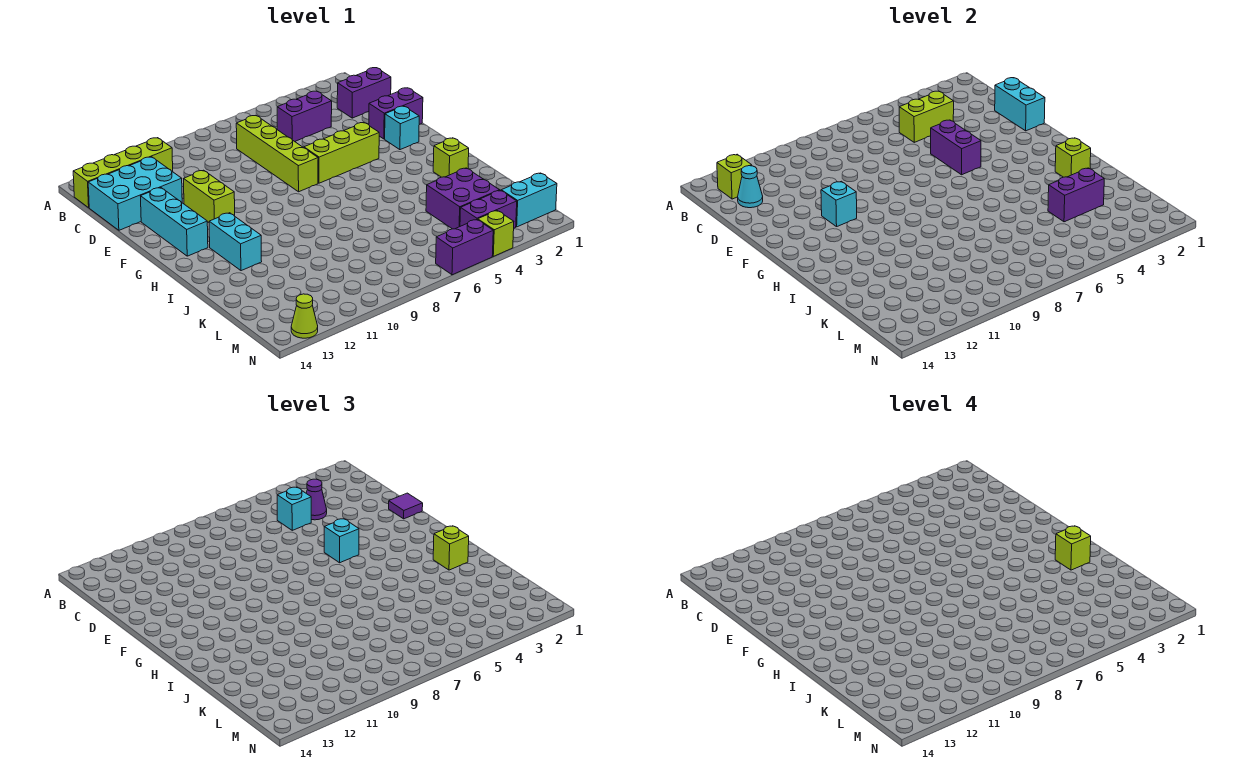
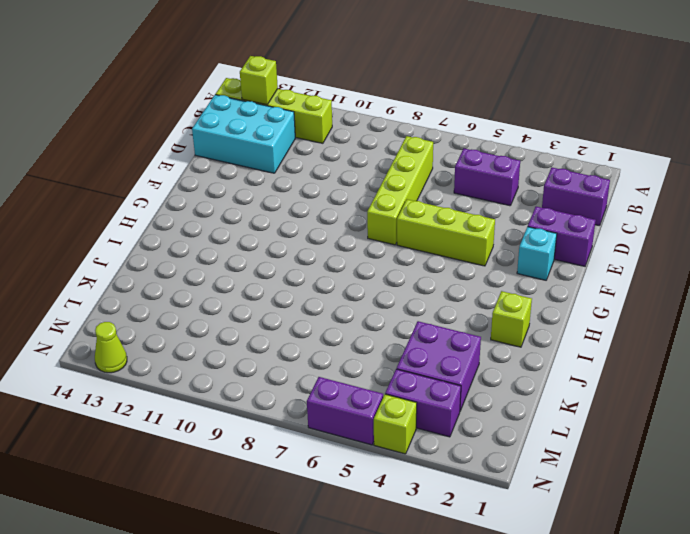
none -> lime 1x2 brick [184,170,235,222]
none -> cyan 1x3 brick [141,188,208,256]
none -> cyan 1x2 brick [209,213,262,271]
none -> cyan 1x2 brick [501,173,557,227]

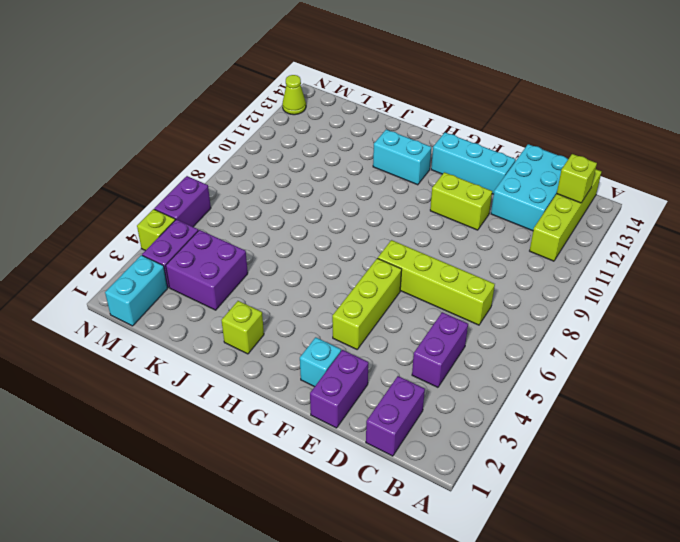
none -> lime 1x2 brick [899,91,954,142]
none -> cyan 1x1 cone [738,166,763,208]
none -> cyan 1x2 brick [995,78,1045,131]
none -> purple 1x2 brick [931,120,981,175]

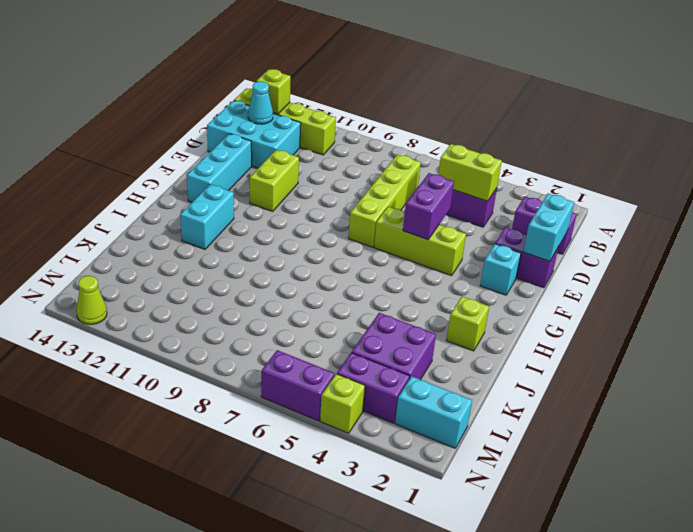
none -> cyan 1x1 brick [821,181,857,227]
none -> lime 1x1 brick [1055,138,1091,177]
none -> purple 1x2 brick [1048,168,1104,222]
none -> purple 1x1 cone [306,479,327,520]

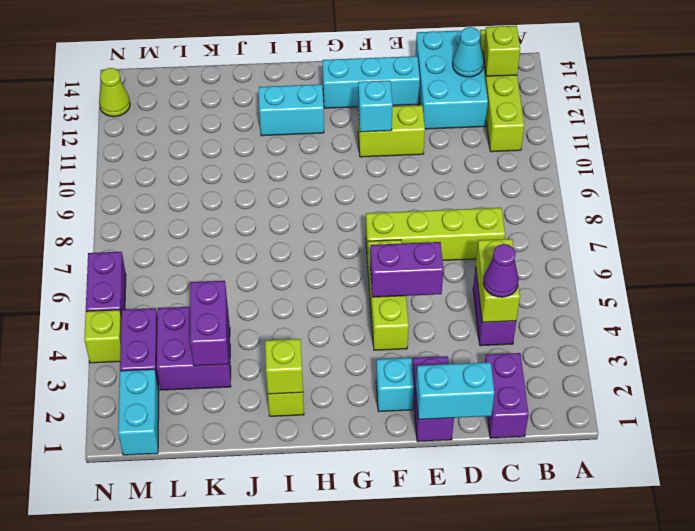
none -> cyan 1x1 brick [277,487,311,530]
none -> purple 1x1 tile [389,493,423,519]
none -> cyan 1x1 brick [324,519,359,563]
none -> lime 1x1 brick [433,526,469,570]

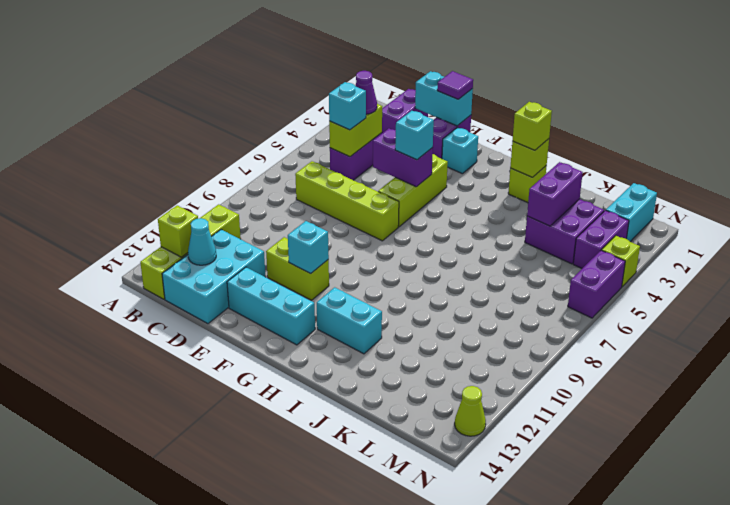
none -> lime 1x1 brick [1055,526,1091,570]

